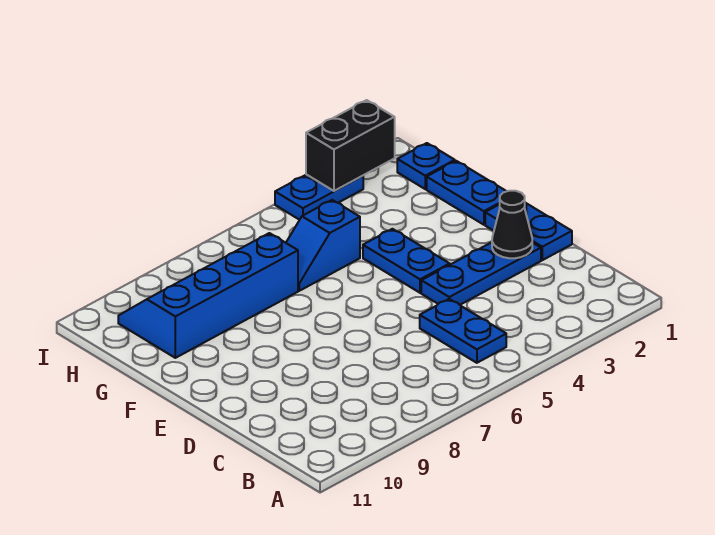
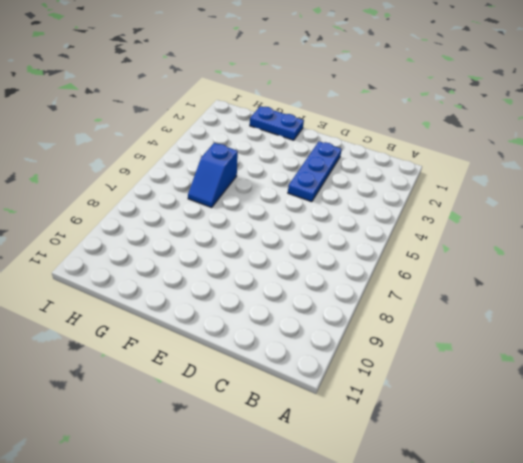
none -> blue 1x2 plate [420,299,506,363]
none -> blue 1x2 plate [485,203,572,260]

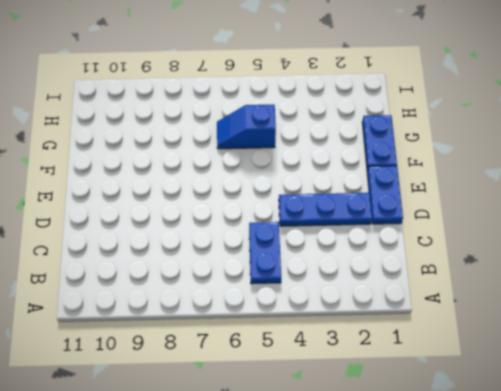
none -> blue 1x2 plate [363,229,450,293]
none -> blue 2x4 slope [118,233,298,358]

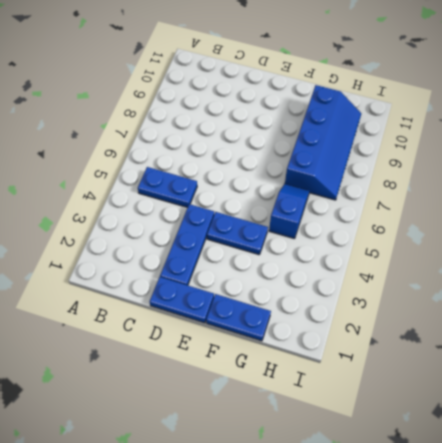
none -> blue 1x1 plate [397,143,455,189]
none -> blue 1x2 plate [275,174,363,220]

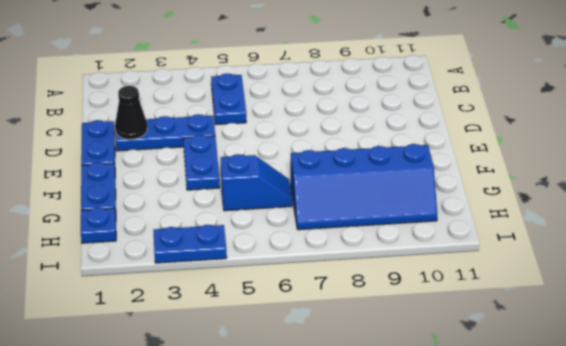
none -> black 1x2 brick [306,100,395,191]

